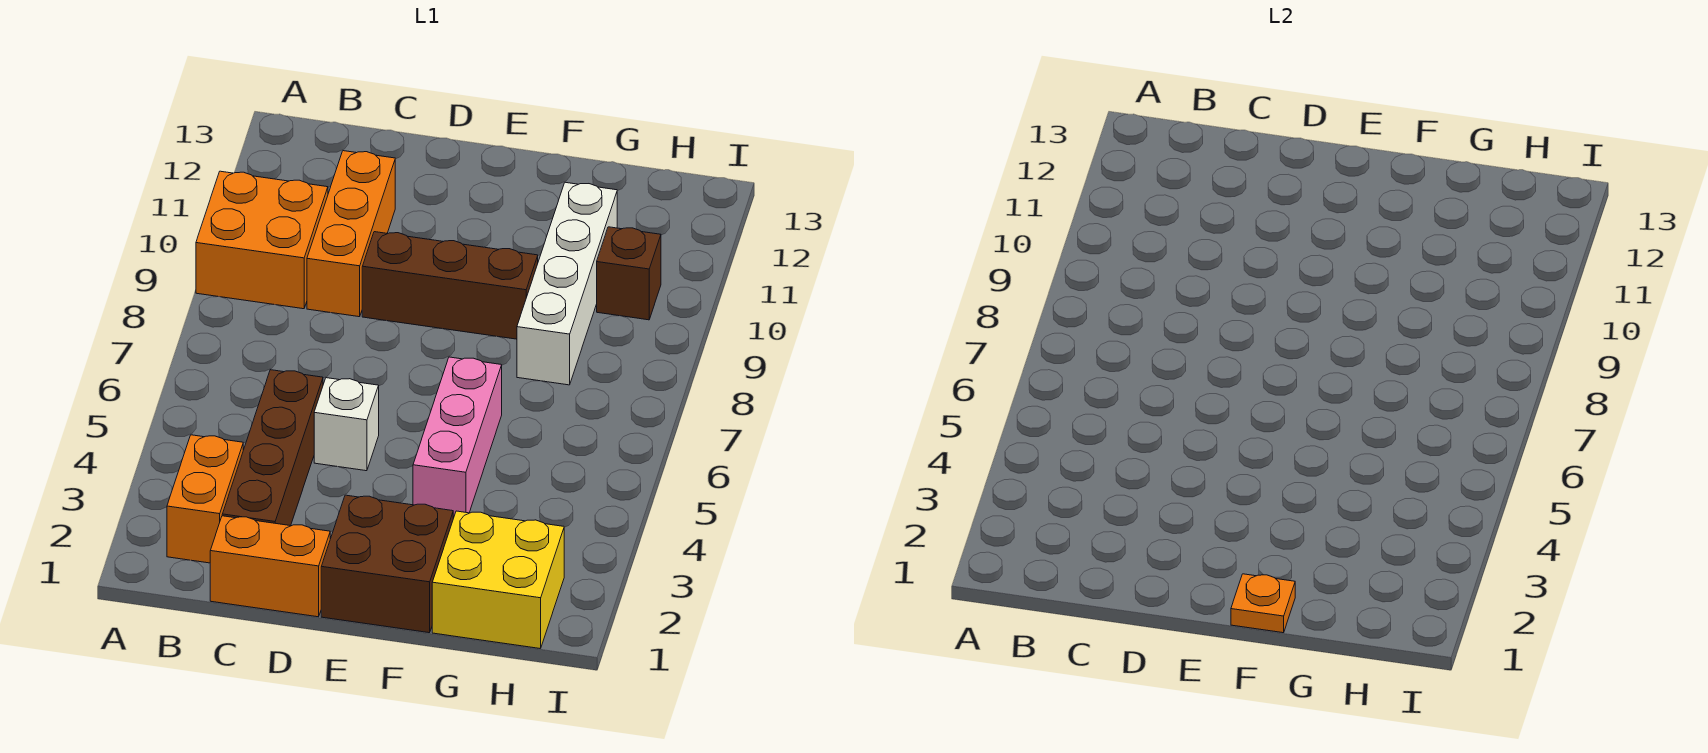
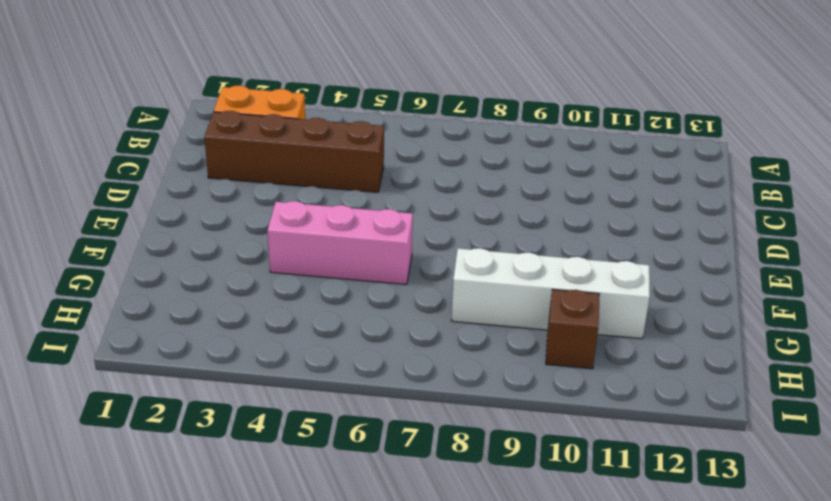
none -> orange 2x2 brick [196,171,328,309]
none -> orange 1x2 brick [210,516,330,617]
none -> orange 1x3 brick [307,151,395,317]

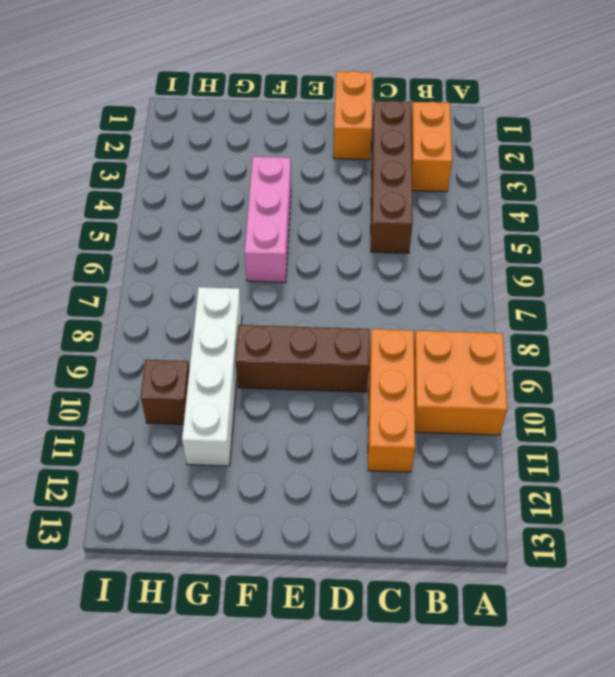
orange 1x2 brick [333,71,373,160] -> orange 1x2 brick turned to [210,516,330,617]
none -> white 1x1 brick [314,378,379,471]
none -> brown 2x2 brick [321,495,453,633]
none -> yellow 2x2 brick [432,511,564,649]

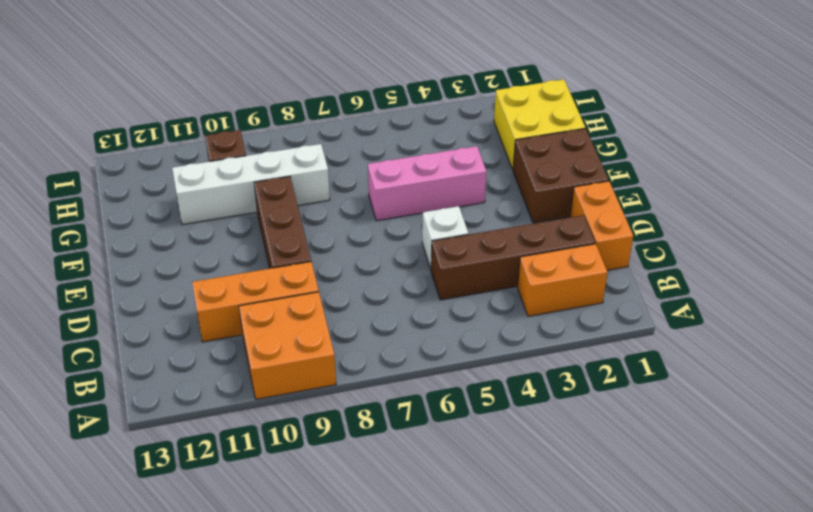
none -> orange 1x1 plate [1231,574,1295,633]

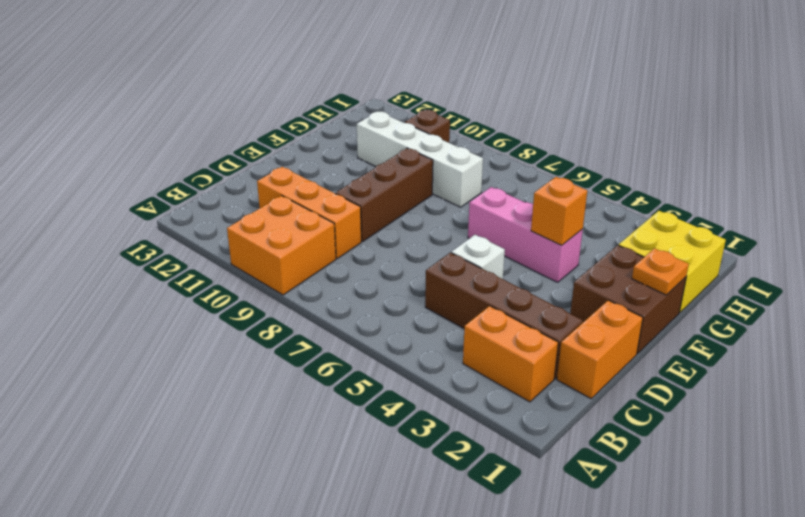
orange 1x1 brick [531,177,587,245] -> none

